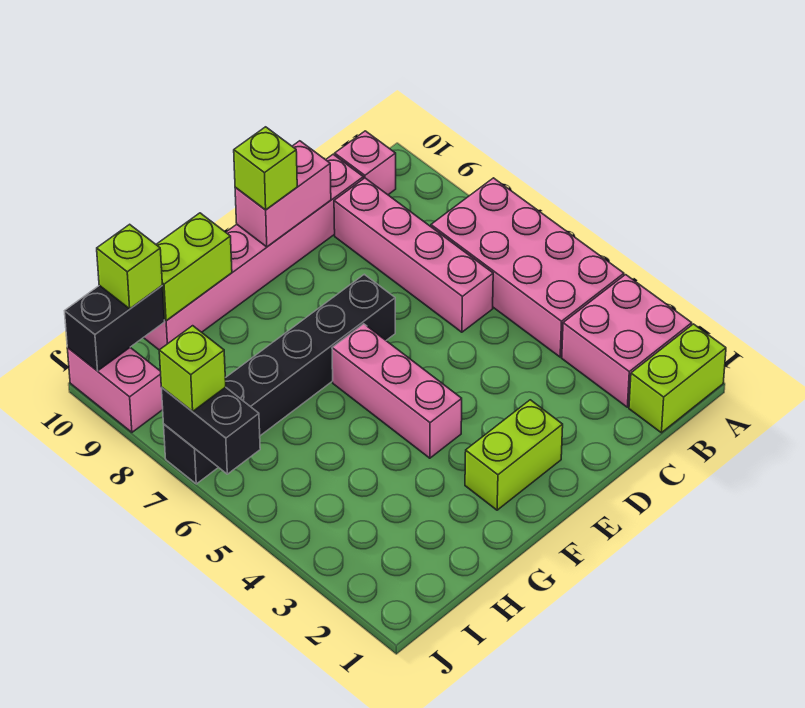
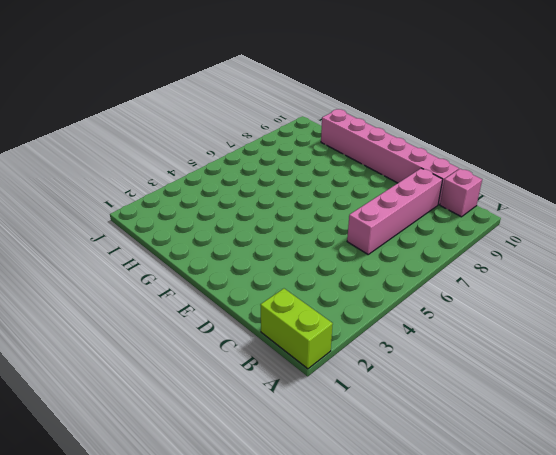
none -> pink 2x2 brick [562,275,692,407]
none -> pink 2x4 brick [431,178,624,357]
none -> lime 1x2 brick [465,400,563,510]

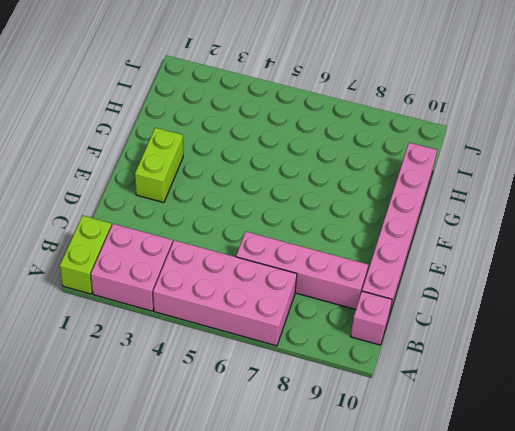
none -> black 1x6 brick [164,274,395,484]
none -> pink 1x3 brick [332,324,462,458]
none -> pink 1x2 brick [67,348,163,432]

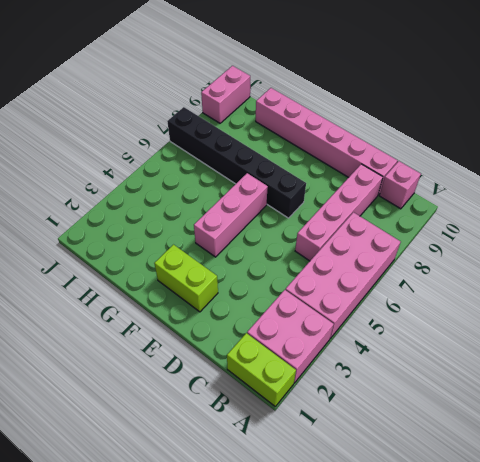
none -> pink 1x2 brick [235,141,331,247]
none -> lime 1x2 brick [156,213,232,321]
none -> black 1x2 brick [65,285,164,371]

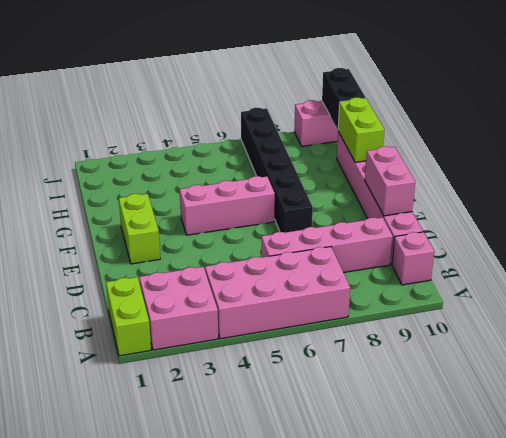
none -> black 1x2 brick [161,387,260,474]
none -> lime 1x1 brick [234,127,297,210]
none -> lime 1x1 brick [97,224,162,309]

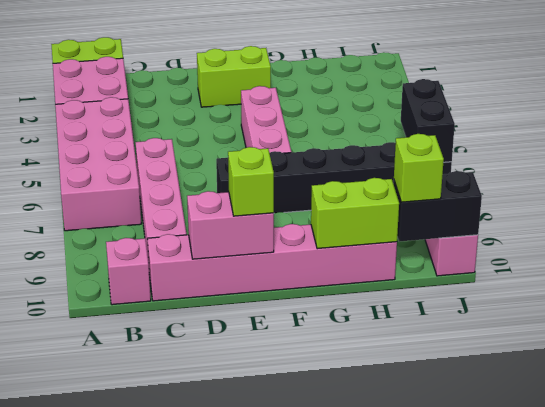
none -> lime 1x1 brick [159,326,226,412]

